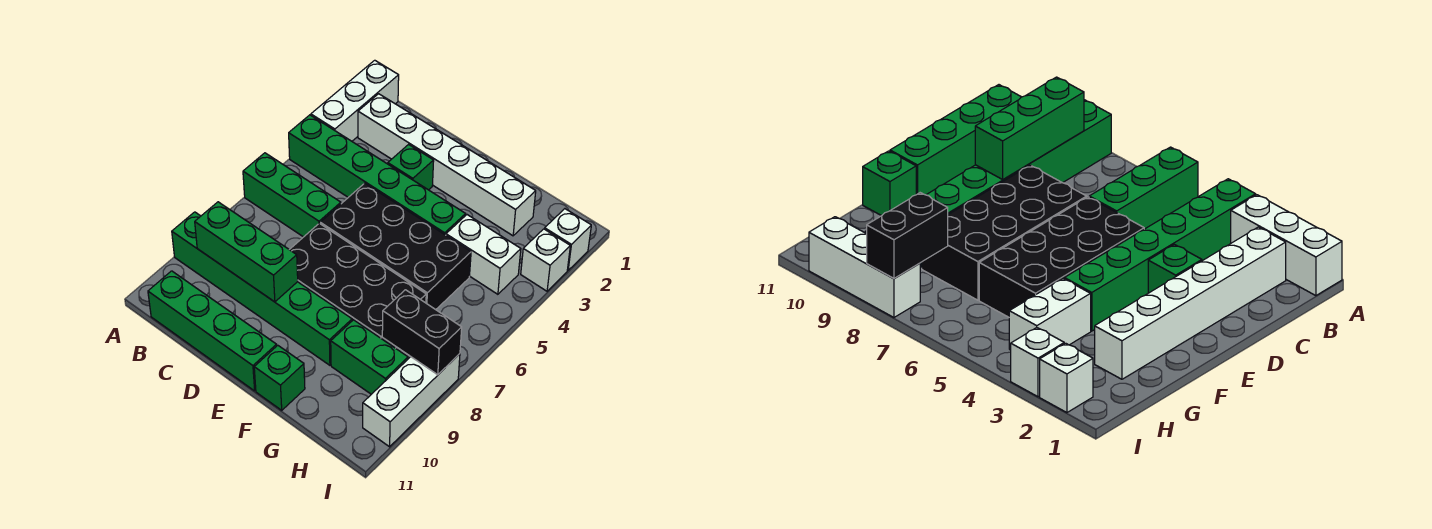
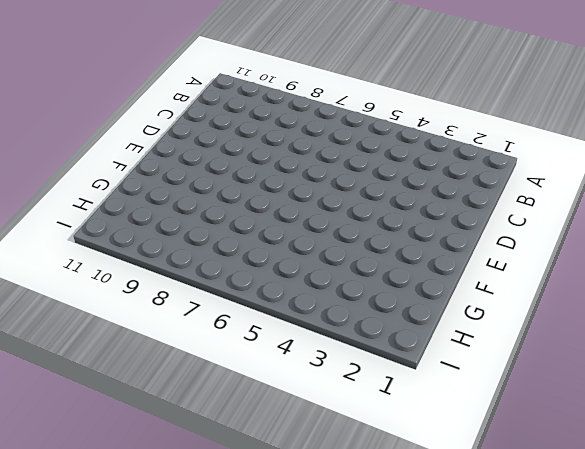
none -> white 1x3 brick [311,60,399,141]
none -> green 1x6 brick [289,115,466,235]
none -> green 1x3 brick [243,153,341,237]

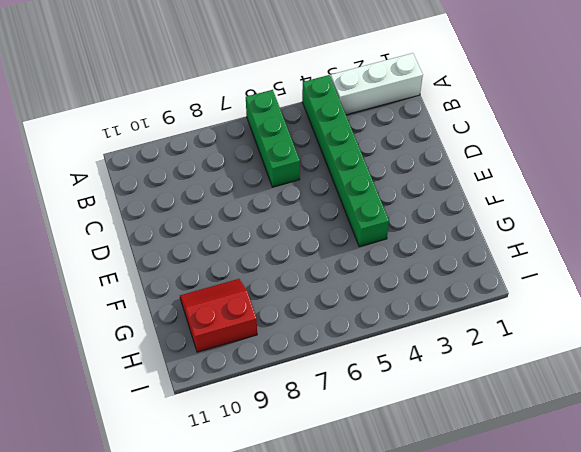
red 2x2 slope [180,279,257,352] -> green 1x2 brick [331,320,408,394]
none -> green 1x6 brick [172,212,352,365]
none -> white 1x6 brick [358,94,536,236]
none -> green 1x4 brick [148,271,277,391]

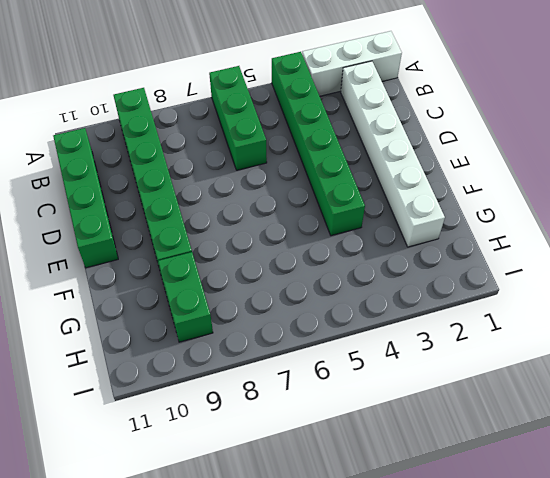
none -> green 1x1 brick [388,144,434,190]
none -> black 2x4 brick [320,183,471,310]
none -> black 2x4 brick [290,223,426,348]

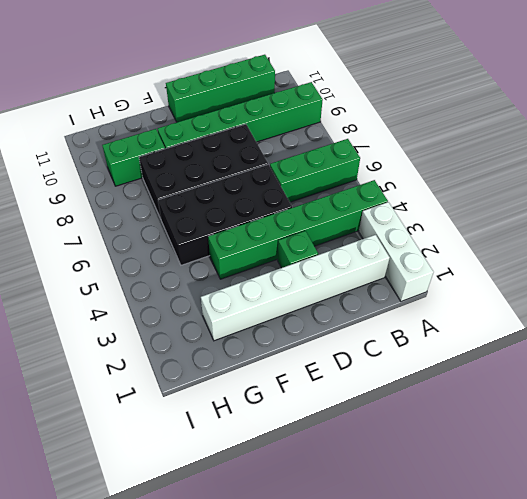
none -> green 1x1 brick [254,345,305,410]
none -> white 1x2 brick [446,215,521,294]
none -> white 1x1 brick [545,209,591,270]

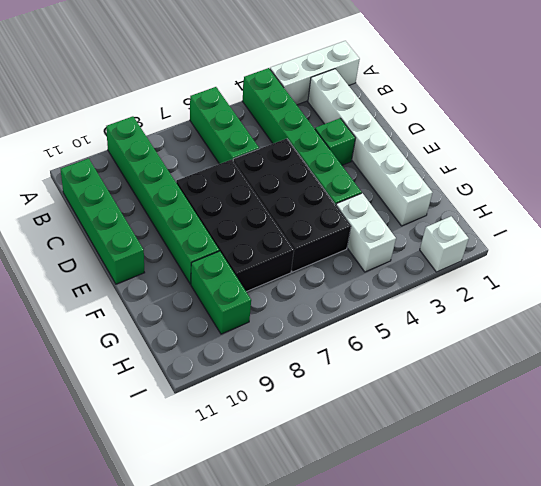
none -> green 1x1 brick [254,345,305,410]
none -> white 1x1 brick [521,229,570,291]
none -> white 1x3 brick [363,354,460,447]

